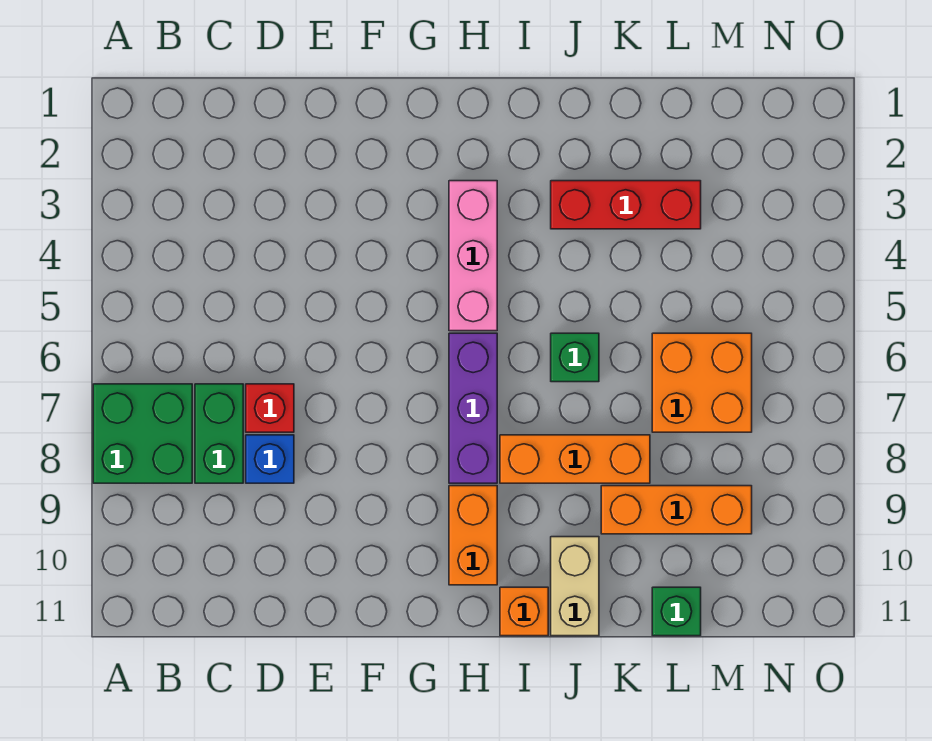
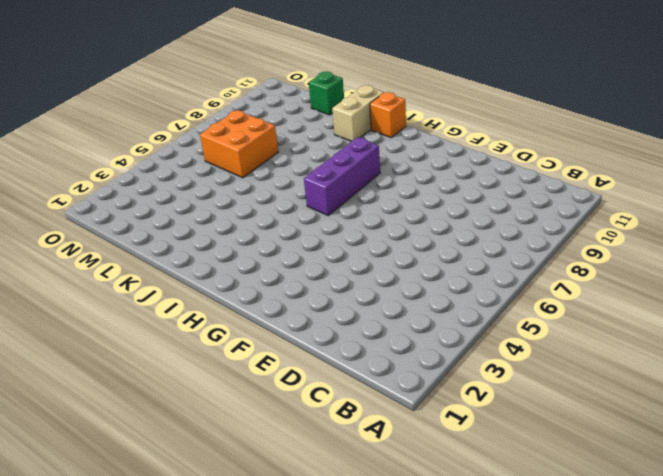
none -> green 2x2 brick [93,384,192,483]
none -> green 1x2 brick [195,384,243,483]
none -> red 1x1 brick [246,384,294,432]

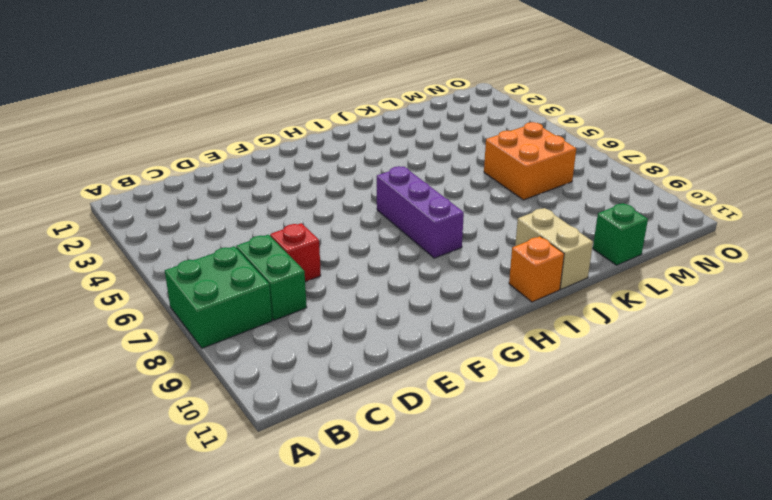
none -> blue 1x1 brick [246,435,294,483]
none -> pink 1x3 brick [449,181,497,331]
none -> orange 1x2 brick [449,486,497,585]

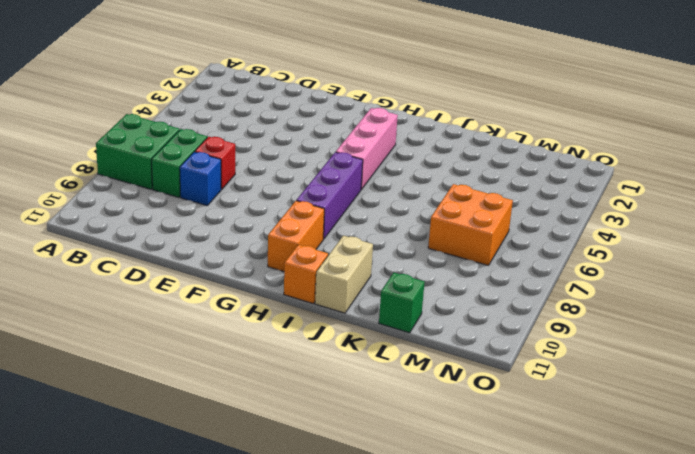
none -> orange 1x3 brick [500,435,650,483]
none -> red 1x3 brick [551,181,701,229]
none -> green 1x1 brick [551,333,599,382]

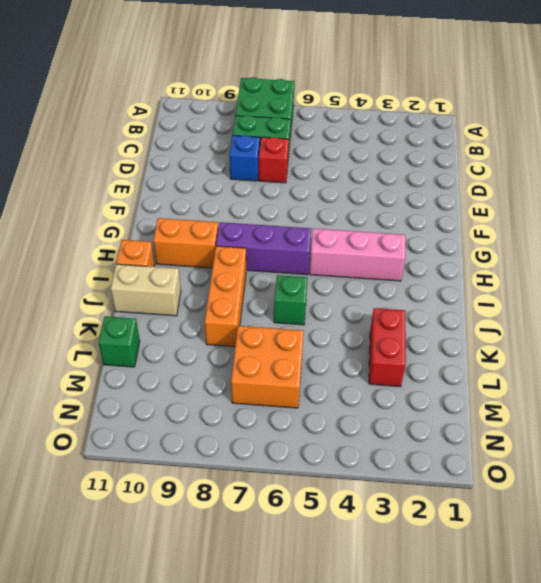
red 1x2 brick [369,308,406,387] -> red 1x3 brick [551,181,701,229]
none -> orange 1x3 brick [601,486,752,534]

